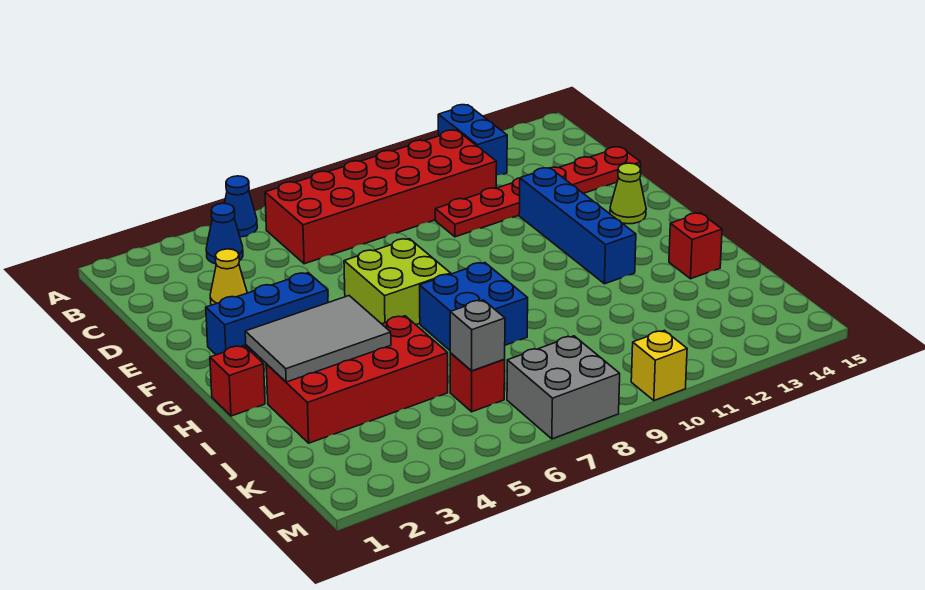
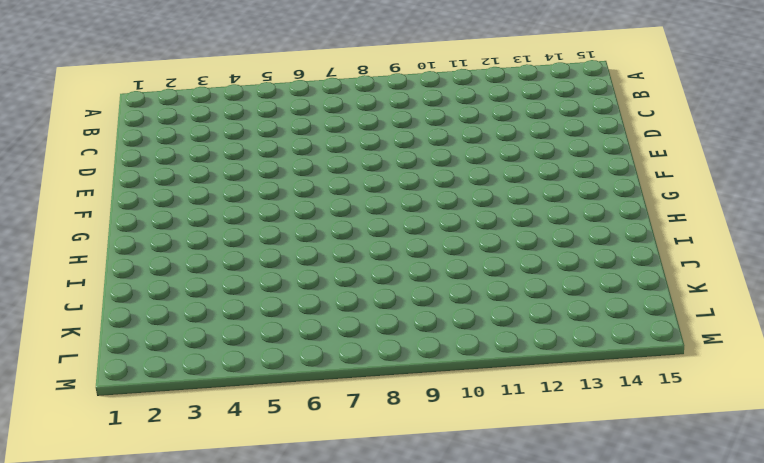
none -> blue 1x1 cone [224,176,257,237]
none -> blue 1x2 brick [438,105,507,175]
none -> blue 1x1 cone [206,203,243,264]

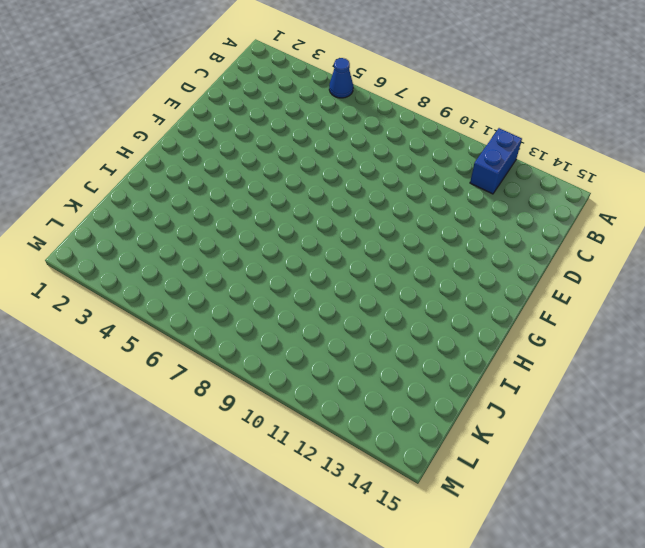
none -> blue 1x1 cone [206,203,243,264]
none -> red 2x6 brick [265,130,497,264]
none -> yellow 1x1 cone [210,249,247,305]

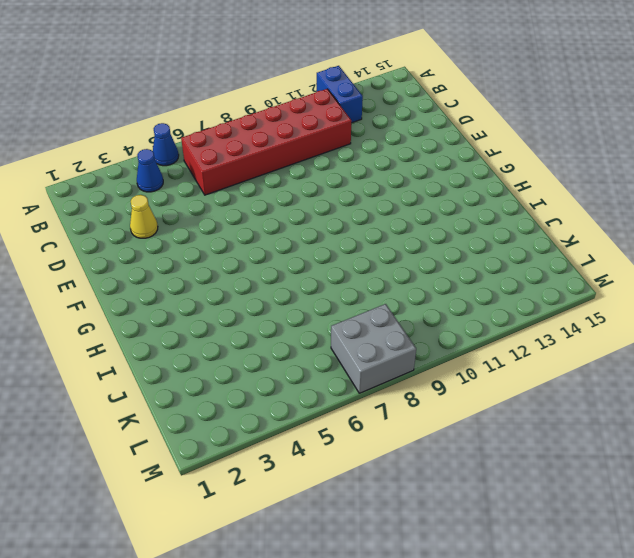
none -> red 1x6 plate [435,147,641,237]
none -> blue 1x4 brick [519,168,636,284]
none -> blue 1x3 brick [206,273,328,355]

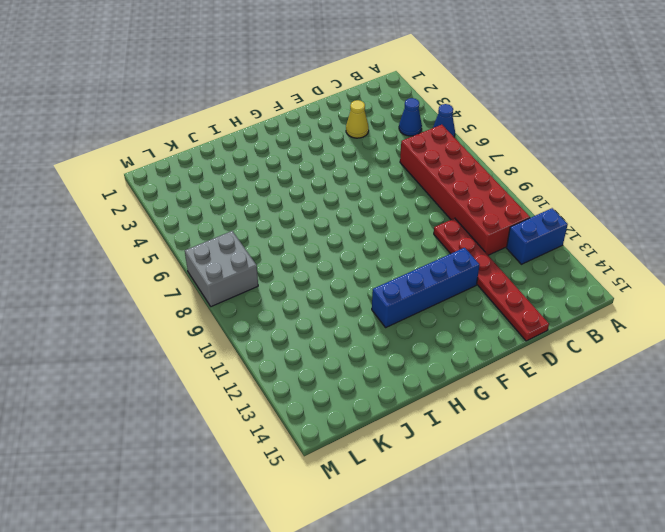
none -> blue 1x3 brick [206,273,328,355]
none -> lime 2x2 brick [344,239,451,325]
none -> lime 1x1 cone [610,163,646,224]

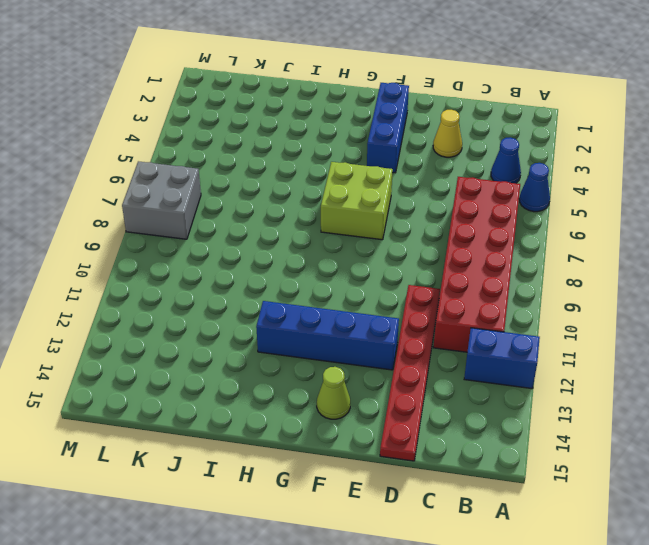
none -> red 1x1 brick [210,346,265,416]
none -> blue 2x2 brick [420,263,528,350]
none -> red 2x4 brick [266,316,448,443]

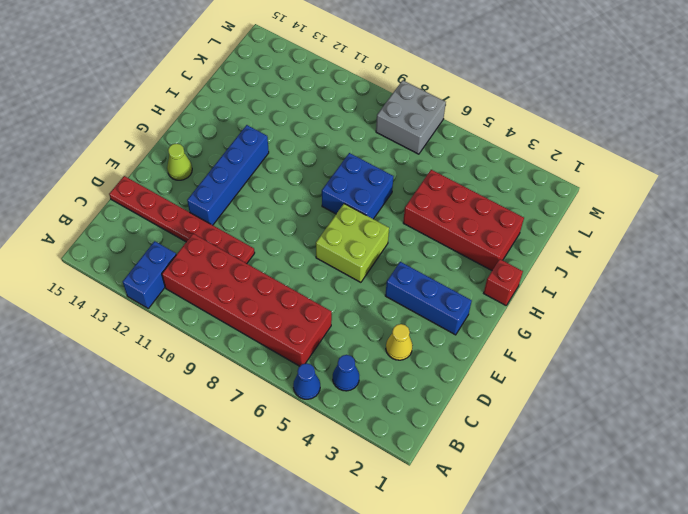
none -> red 1x1 brick [669,213,722,279]
none -> red 1x1 brick [450,353,505,412]
none -> yellow 1x1 brick [631,330,687,400]

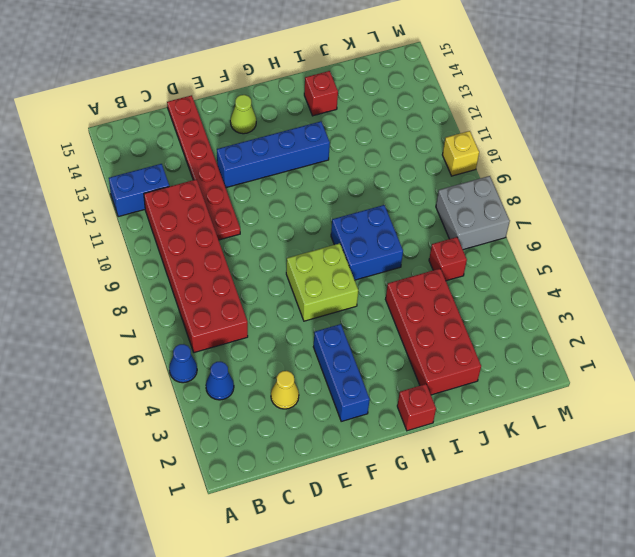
none -> grey 2x3 tile [245,296,391,382]
none -> grey 1x1 brick [450,300,505,371]

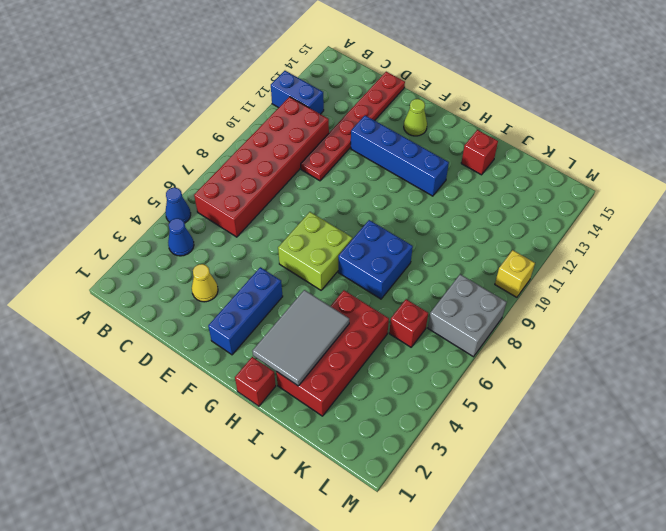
none -> grey 1x1 brick [450,300,505,371]

